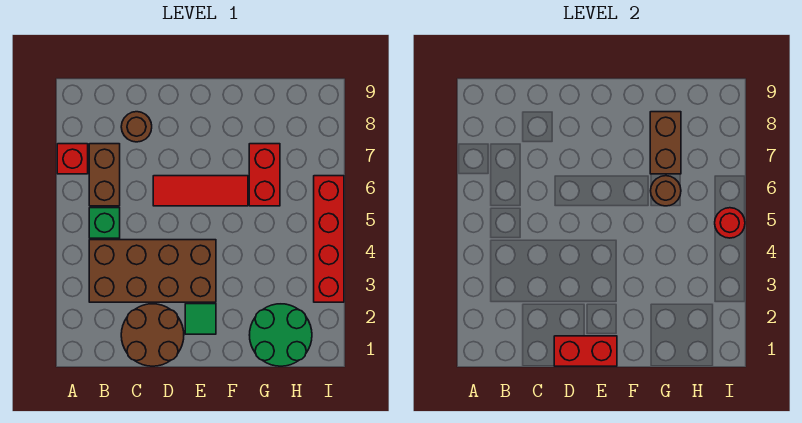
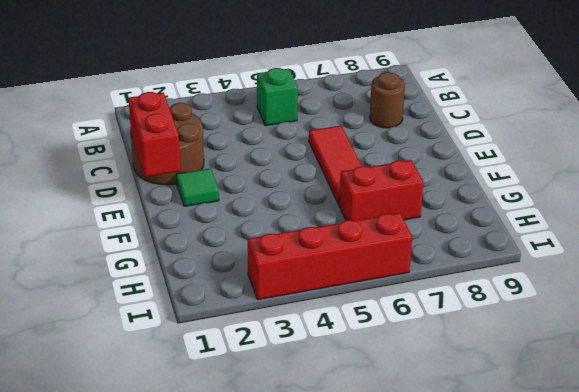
none -> red 1x1 brick [57,144,88,174]
none -> brown 2x4 brick [89,240,216,302]
none -> brown 1x2 brick [89,144,120,206]

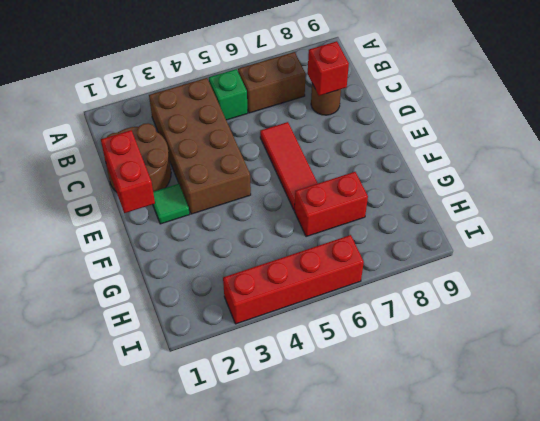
red 1x1 brick [308,41,349,96] -> red 1x1 brick moved to [57,144,88,174]
none -> green 2x2 round brick [250,304,312,366]
none -> brown 1x1 round brick [651,176,681,206]
none -> brown 1x2 brick [650,112,681,174]

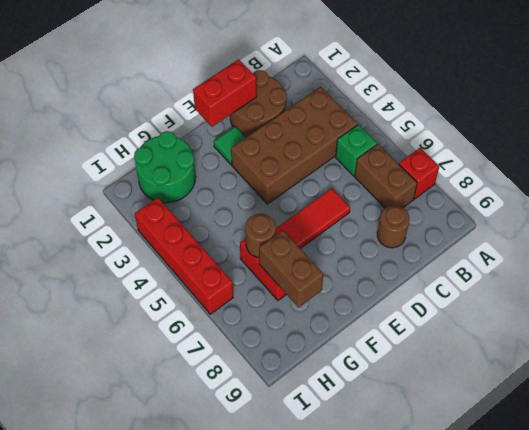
none -> red 1x1 round brick [715,208,745,238]

